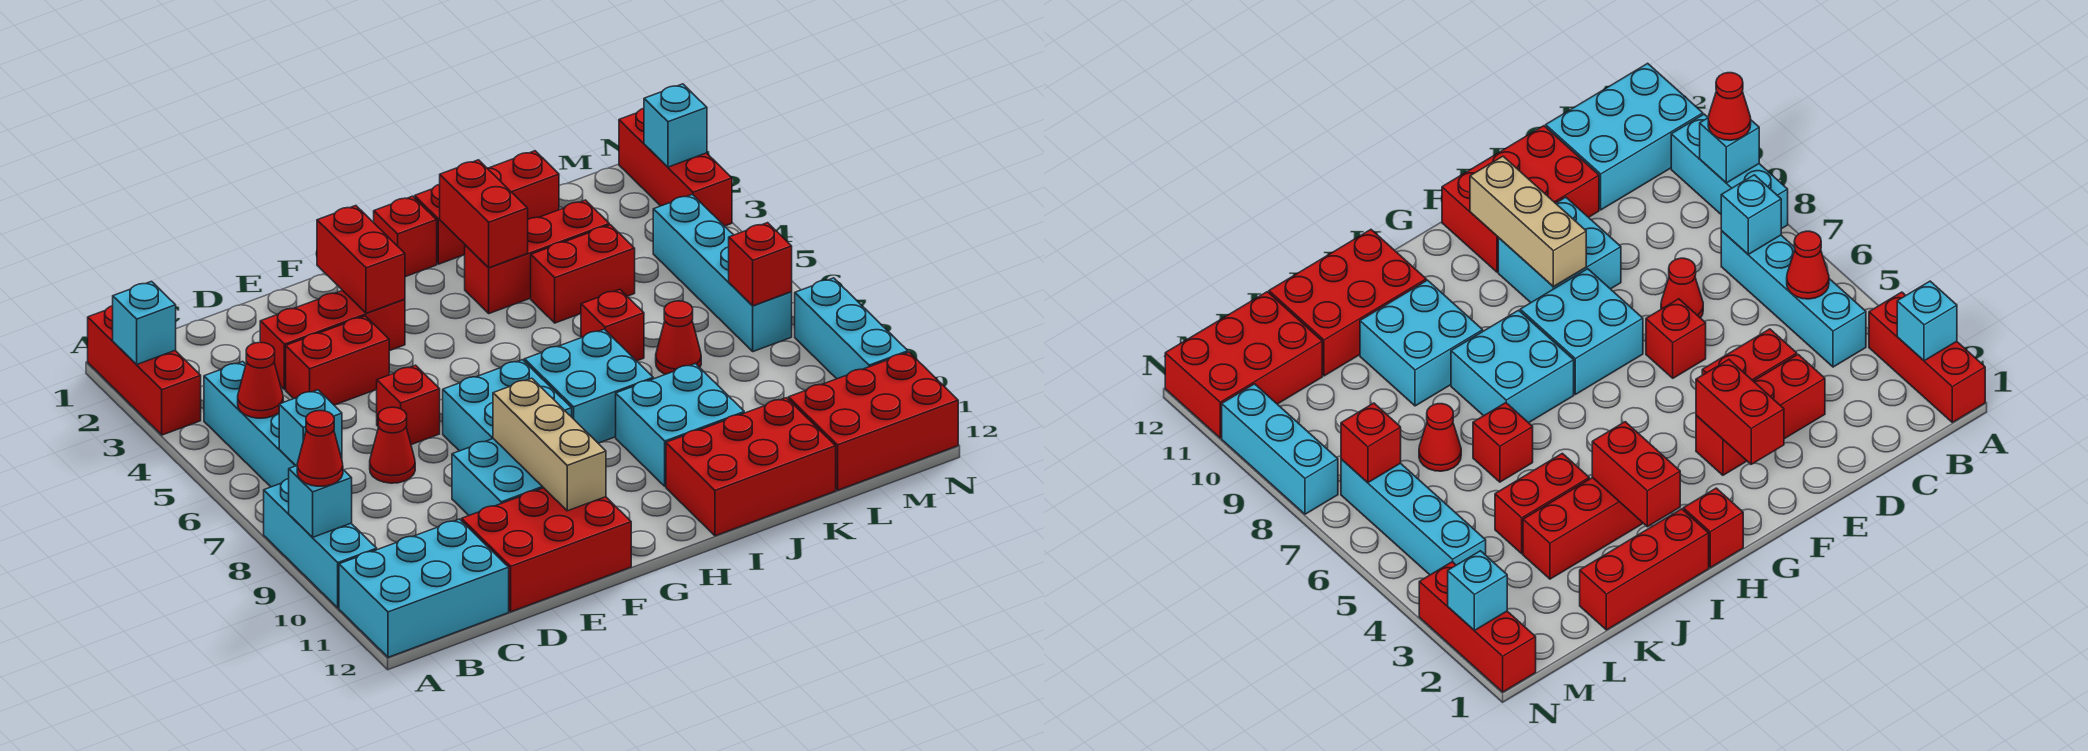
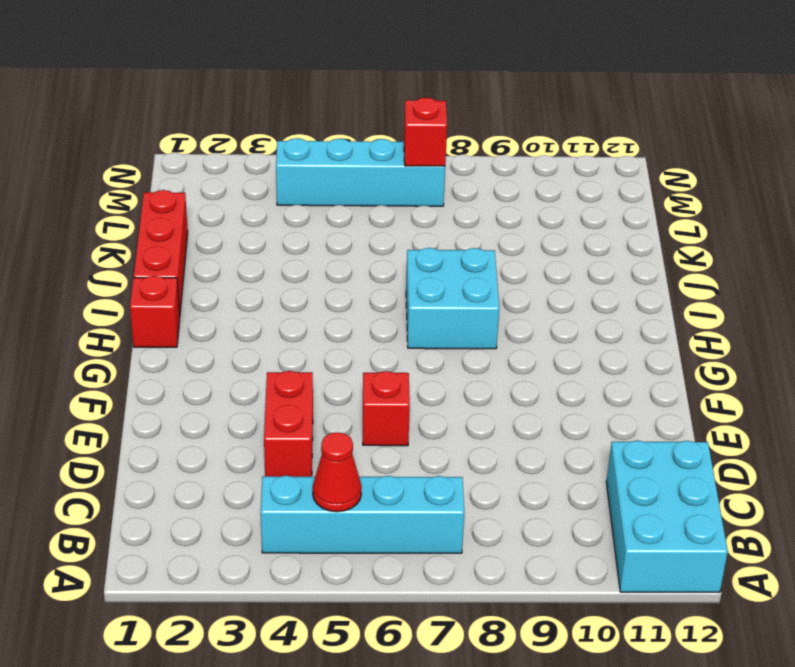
none -> red 1x3 brick [88,306,201,435]
none -> cyan 1x3 brick [264,479,377,608]
none -> red 1x3 brick [260,290,405,390]
none -> red 1x1 cone [370,407,415,483]

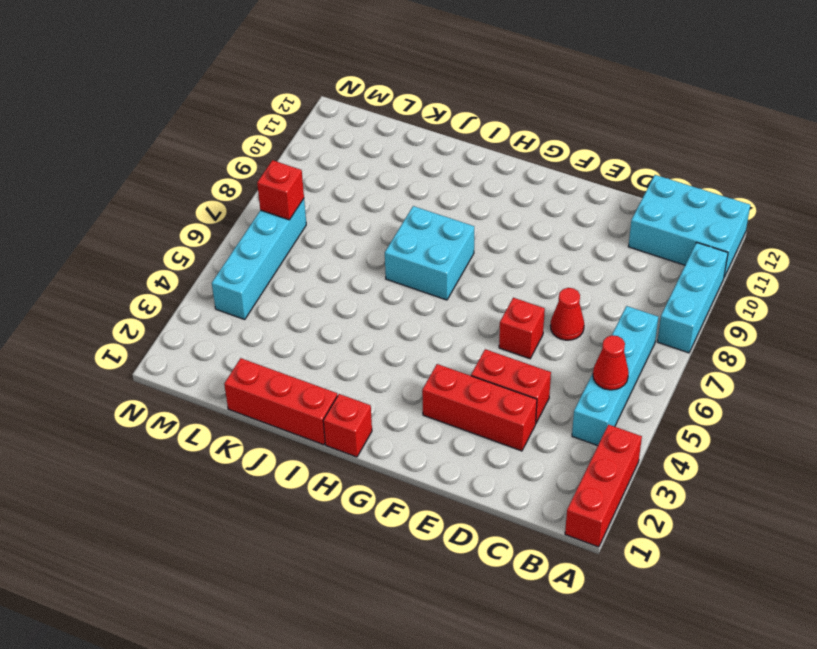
none -> red 2x3 brick [462,488,631,612]
none -> cyan 2x2 brick [452,439,543,515]
none -> cyan 2x2 brick [443,360,572,451]
none -> red 1x3 brick [465,200,609,314]

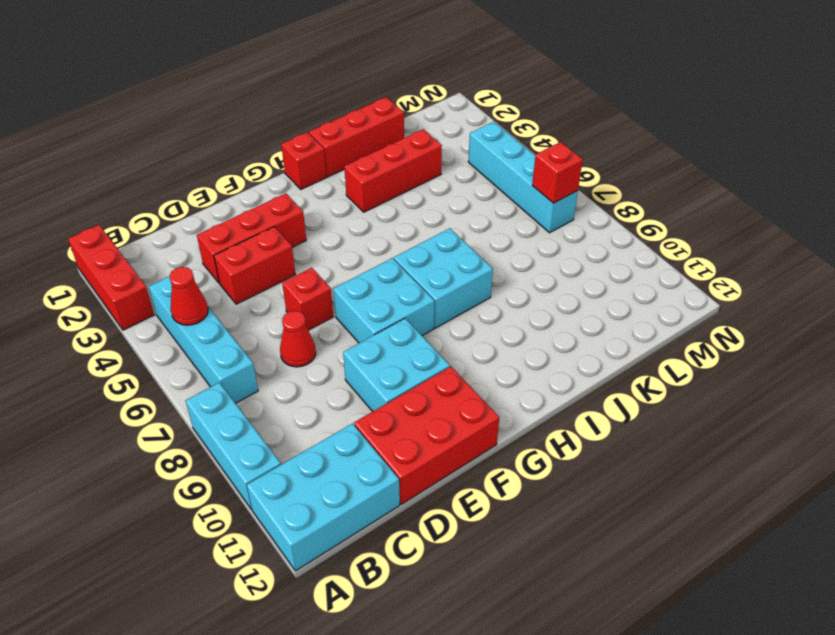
none -> cyan 2x2 brick [616,363,744,486]
none -> red 2x3 brick [666,398,836,536]
none -> red 1x2 brick [531,225,635,323]
none -> red 1x1 brick [581,289,644,361]

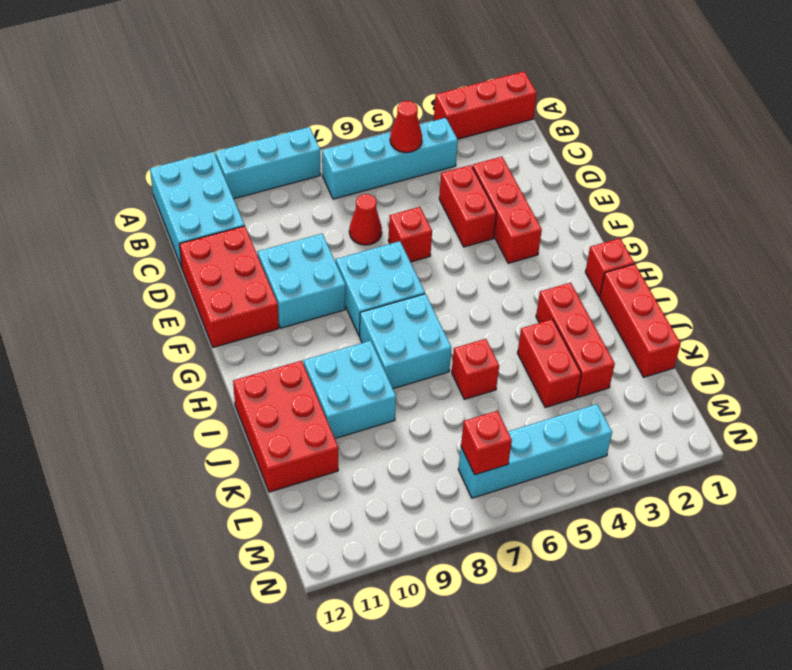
none -> red 1x1 cone [656,301,701,374]
none -> red 2x3 brick [788,352,958,490]
none -> red 1x3 brick [619,108,732,226]
none -> cyan 1x3 brick [795,278,908,379]

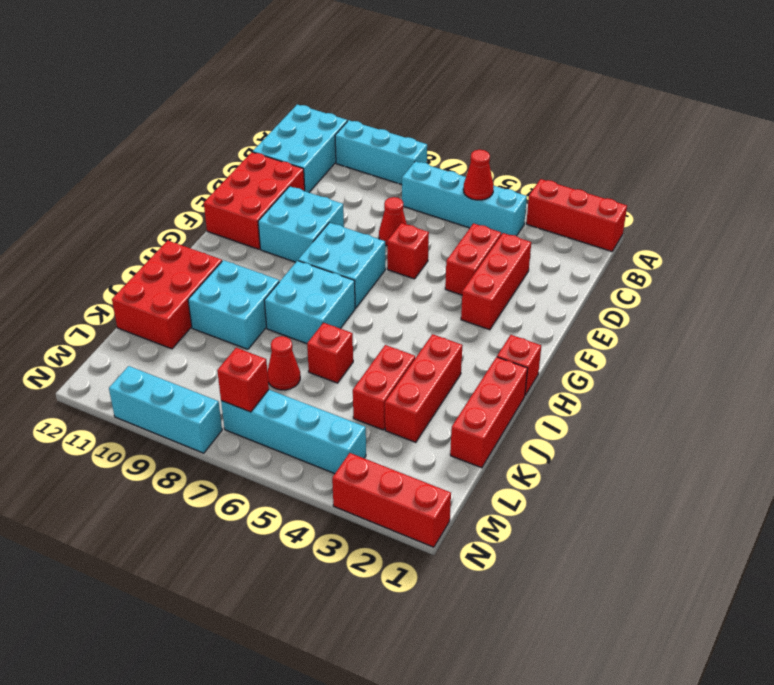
none -> red 2x3 brick [788,352,958,490]
none -> cyan 1x1 brick [113,282,176,365]
none -> cyan 1x1 brick [289,466,352,537]
none -> cyan 1x1 brick [279,390,342,466]

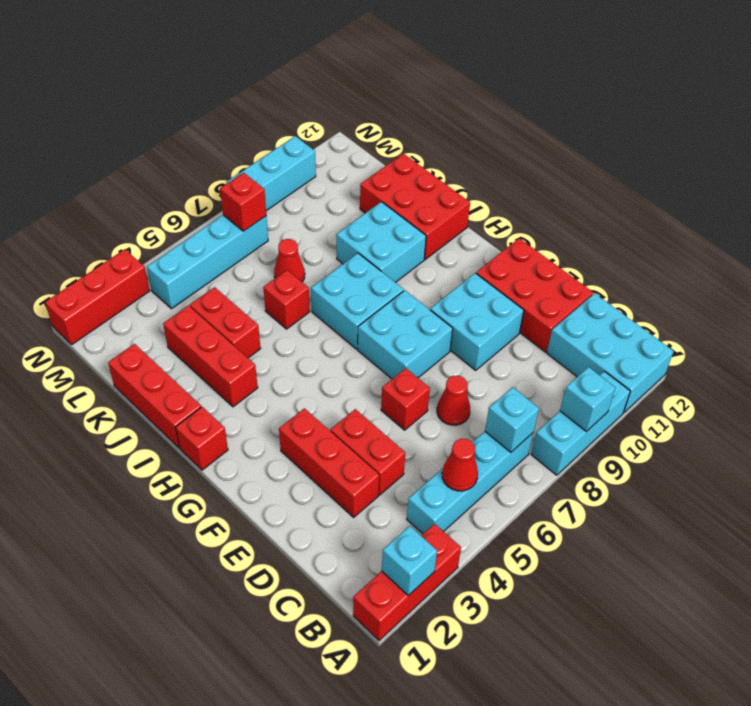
none -> red 2x3 brick [788,352,958,490]
none -> red 1x2 brick [317,206,405,313]
none -> tan 1x3 brick [493,378,606,511]
none -> red 1x2 brick [440,160,528,268]

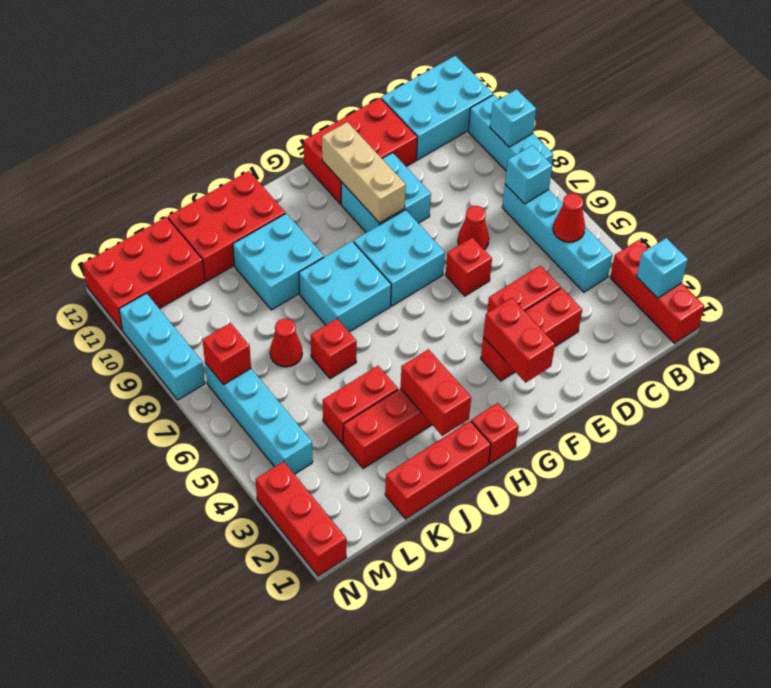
none -> cyan 1x1 brick [644,84,707,167]
none -> red 1x1 cone [297,411,343,486]

